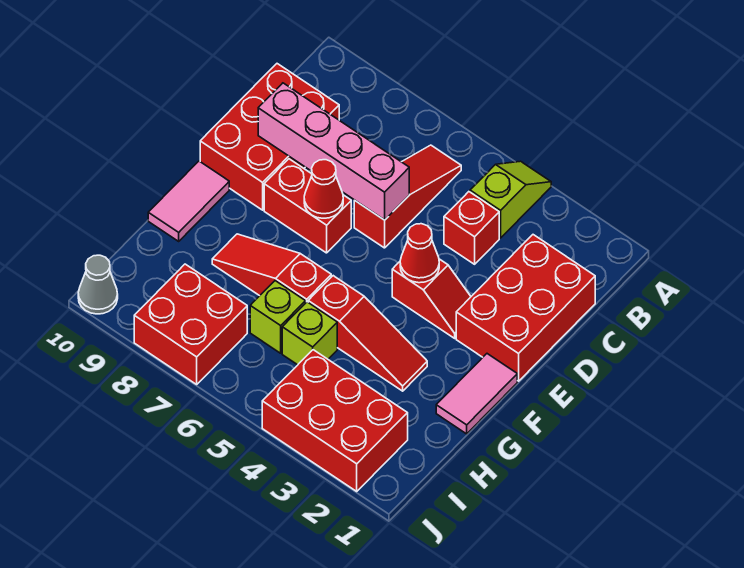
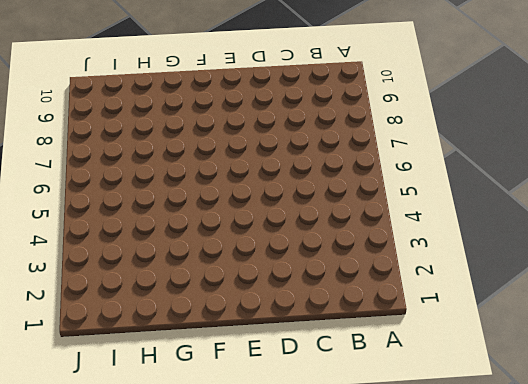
none -> lime 1x2 slope [470,161,551,238]
none -> red 1x3 slope [354,145,461,248]
none -> red 2x3 brick [456,235,595,381]

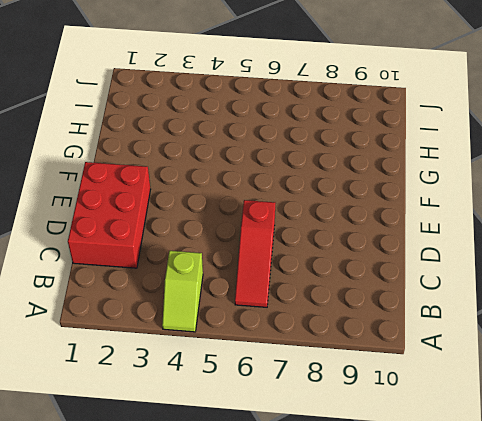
none -> red 1x1 brick [444,192,499,264]
none -> red 2x3 brick [200,64,339,210]
none -> red 1x2 slope [392,259,471,338]

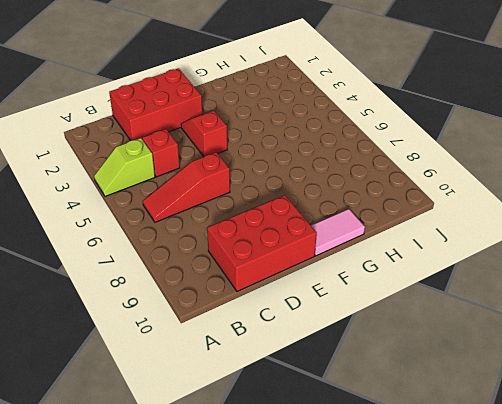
none -> red 1x2 brick [264,159,351,253]
none -> pink 1x2 tile [436,354,517,434]
none -> red 1x3 slope [308,276,427,391]

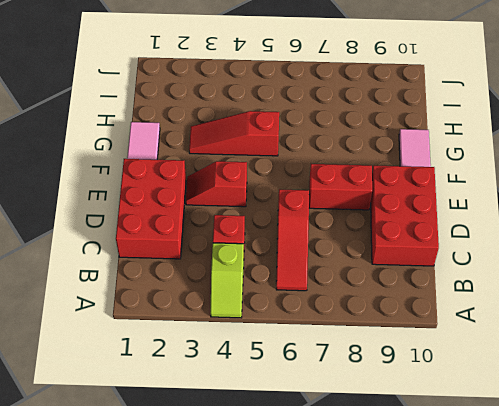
none -> red 1x3 slope [212,234,331,303]
none -> lime 1x1 brick [282,302,337,365]
none -> lime 1x1 brick [250,281,305,353]

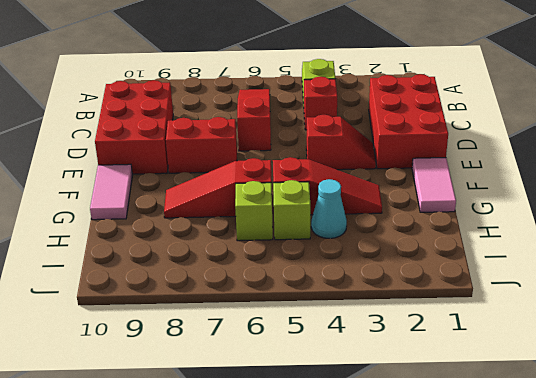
cyan 1x1 cone [311,179,347,239] -> none
none -> red 2x3 brick [262,350,408,491]
none -> red 2x2 brick [134,264,247,384]
none -> grey 1x1 cone [78,255,118,314]

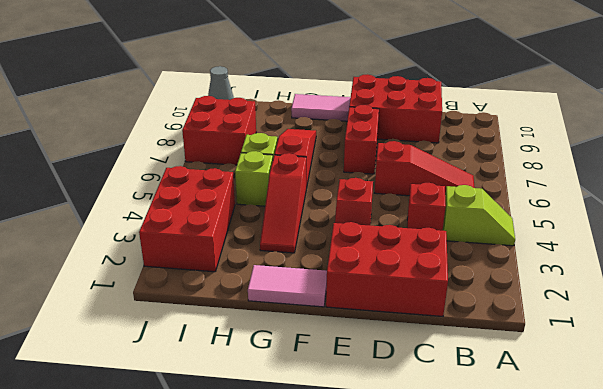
none -> pink 1x4 brick [258,83,409,220]
none -> red 1x1 cone [400,224,439,283]
none -> red 1x1 cone [304,160,343,218]

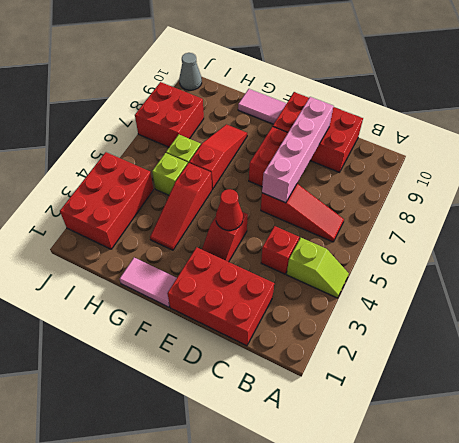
none -> red 1x1 cone [304,160,343,218]

